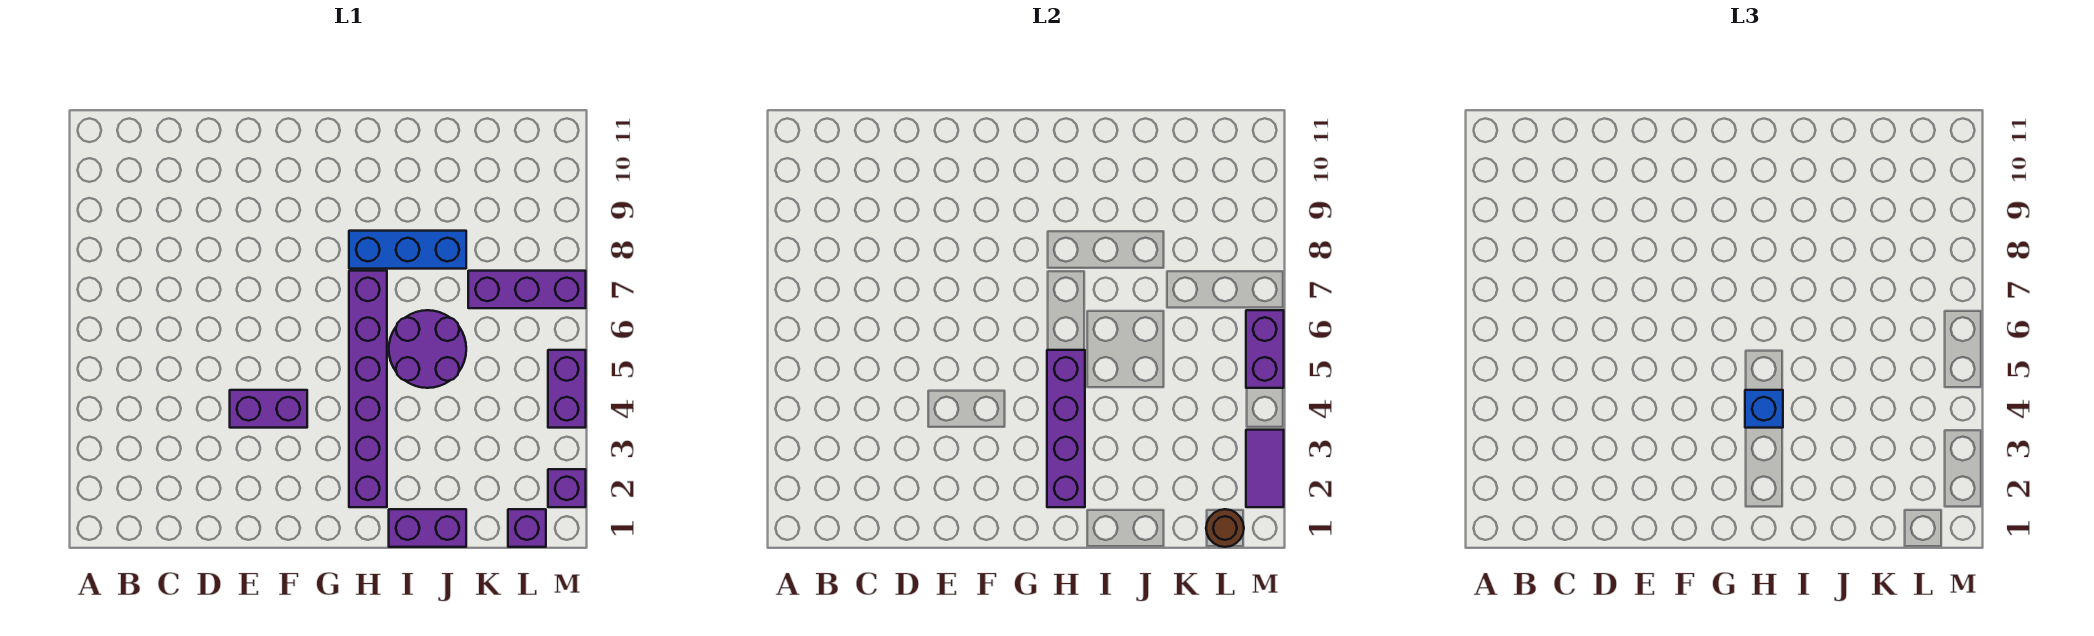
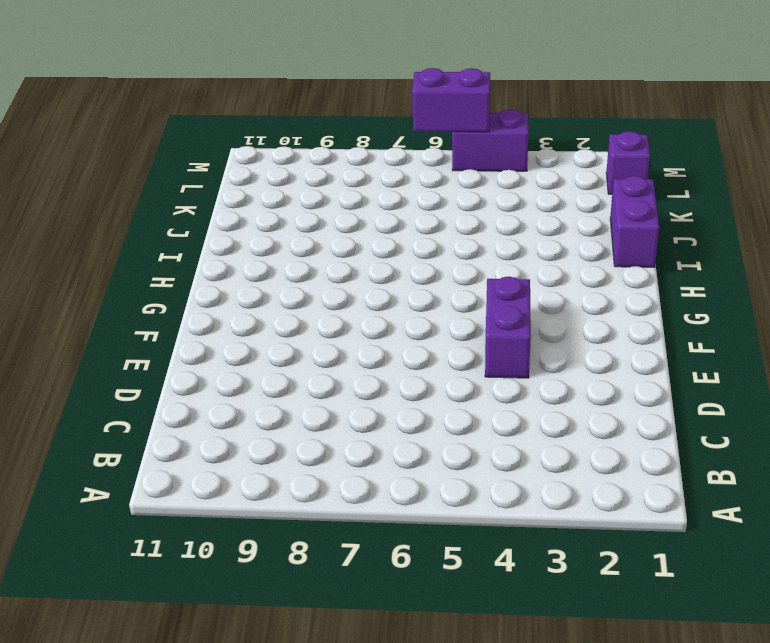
none -> purple 1x6 brick [349,271,387,507]
none -> blue 1x3 brick [349,231,466,269]
none -> purple 2x2 round brick [389,310,466,388]

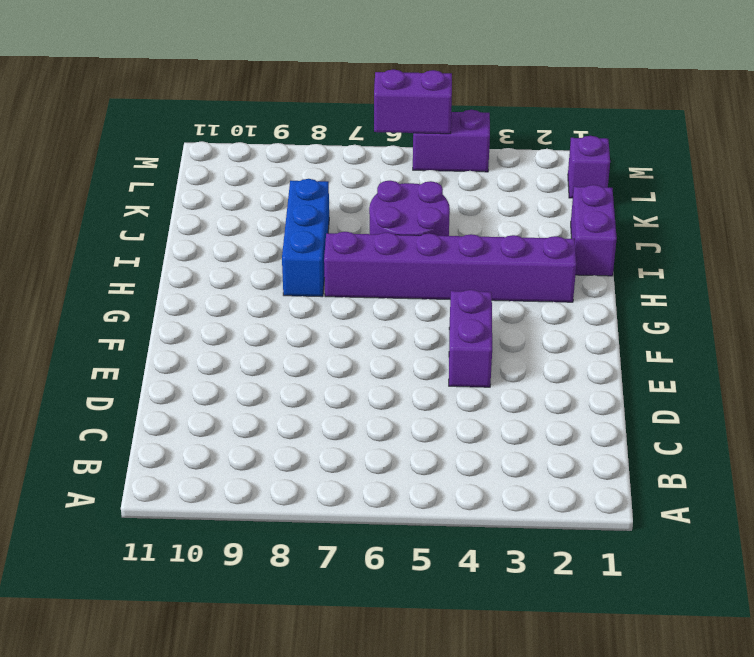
none -> purple 1x3 brick [468,271,586,308]
none -> purple 1x1 brick [548,469,586,507]
none -> purple 1x4 brick [1047,350,1085,507]

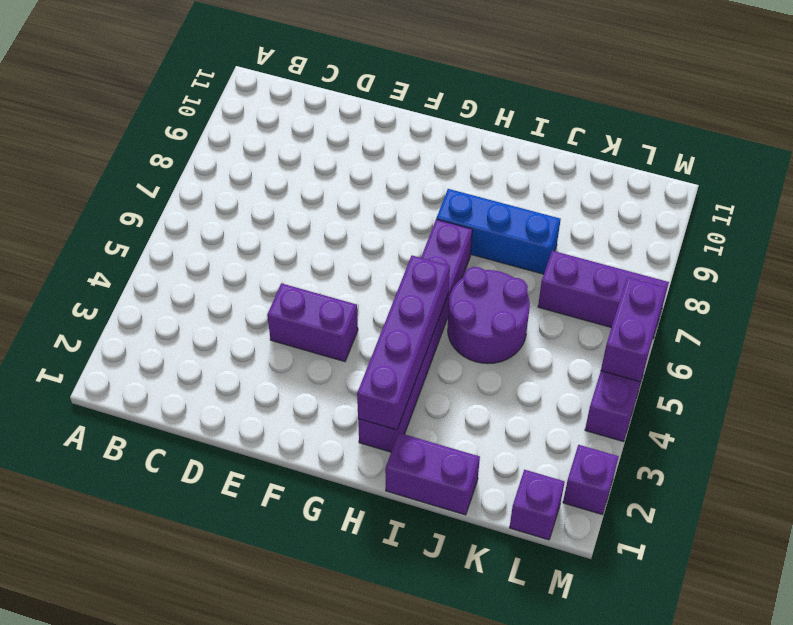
none -> brown 1x1 round brick [1206,509,1244,547]
none -> purple 1x2 tile [1246,430,1284,507]
none -> blue 1x1 brick [1745,390,1783,428]

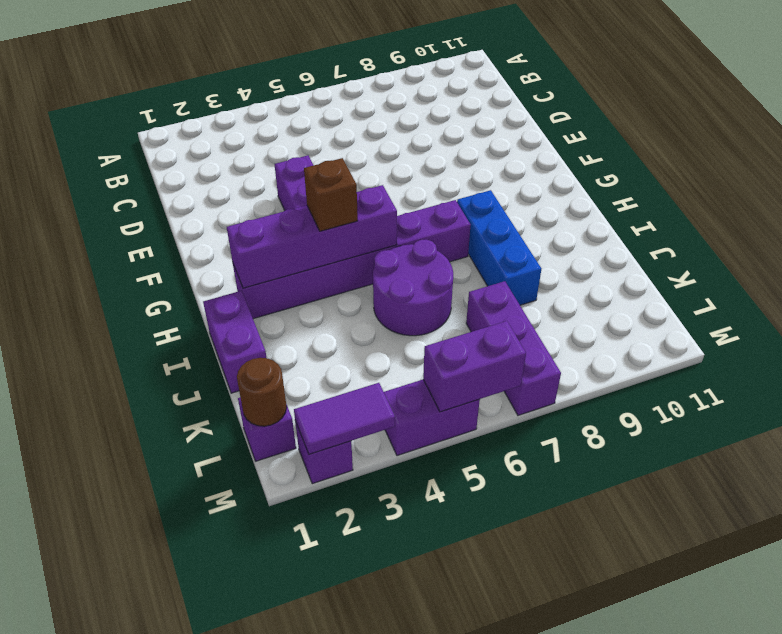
brown 1x1 brick [304,158,358,231] -> blue 1x1 brick [1745,390,1783,428]

